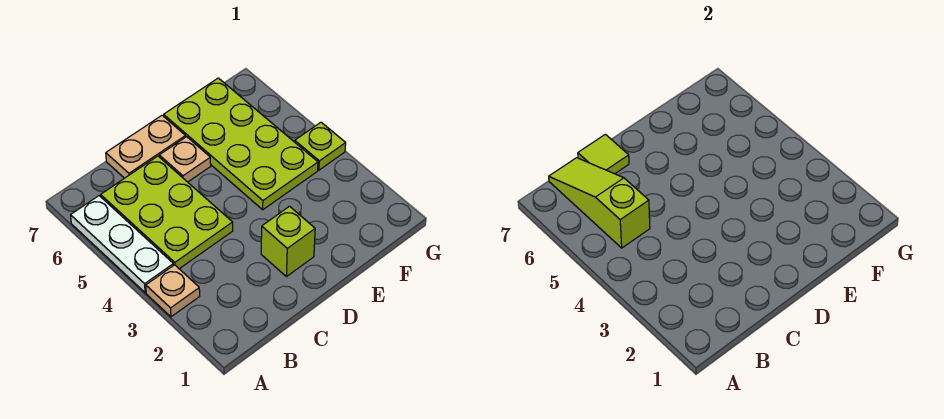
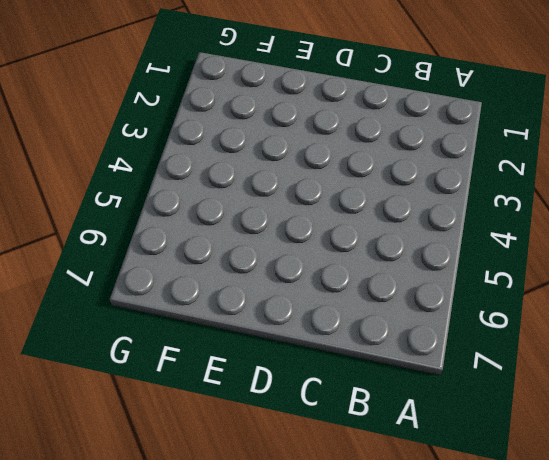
none -> tan 1x1 plate [146,265,200,317]
none -> white 1x3 plate [71,196,173,293]

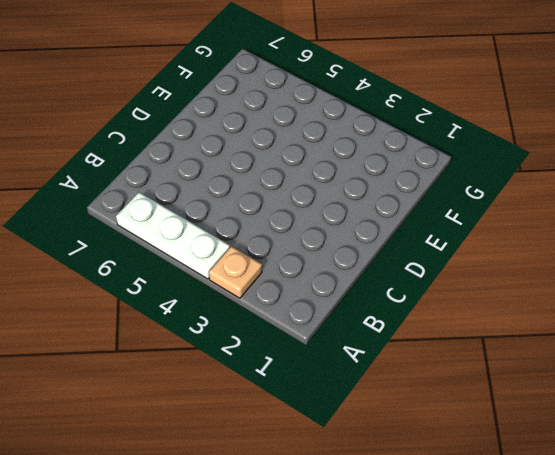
none -> lime 2x3 plate [101,156,233,269]
none -> tan 1x2 plate [106,115,186,178]

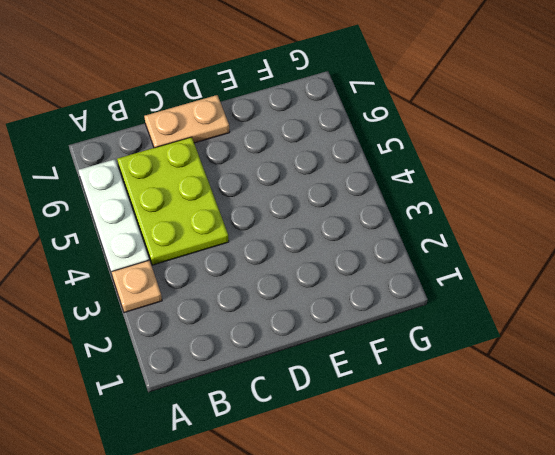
none -> lime 1x1 brick [261,206,315,277]
none -> tan 1x1 plate [159,137,211,182]

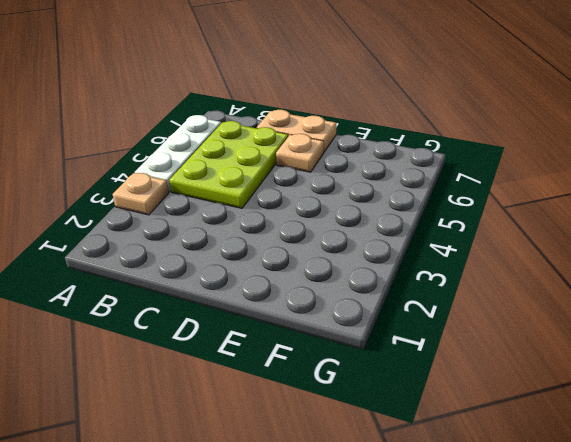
none -> lime 1x1 brick [261,206,315,277]
none -> lime 2x4 plate [164,78,318,210]

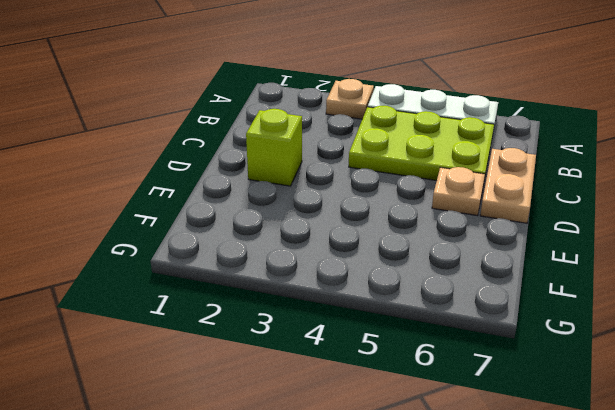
none -> lime 2x4 plate [164,78,318,210]
none -> lime 1x1 plate [295,122,346,170]

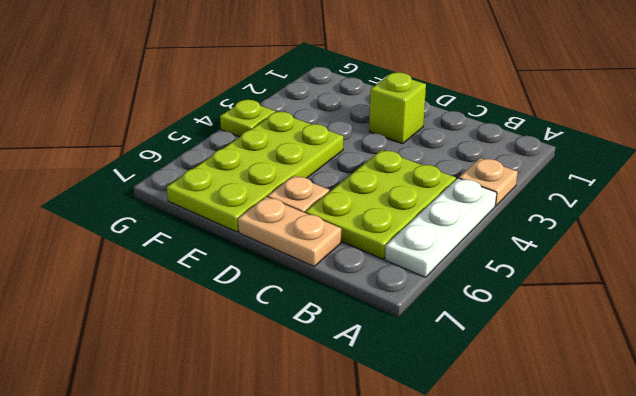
none -> lime 1x3 slope [549,158,650,248]
none -> lime 1x1 tile [578,134,629,174]

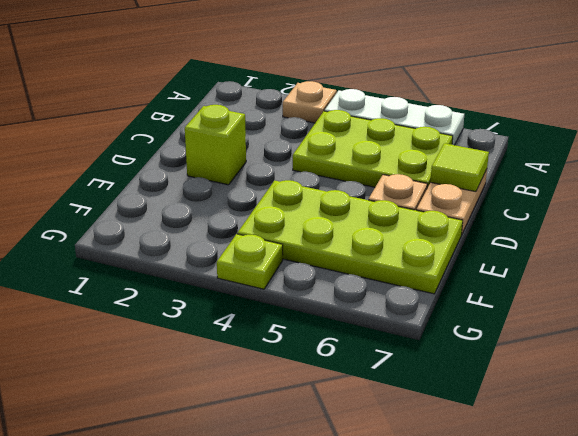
none -> lime 1x3 slope [549,158,650,248]

